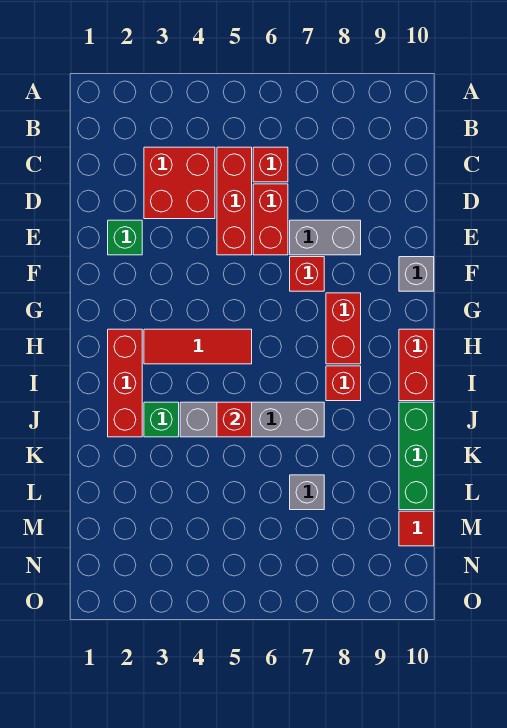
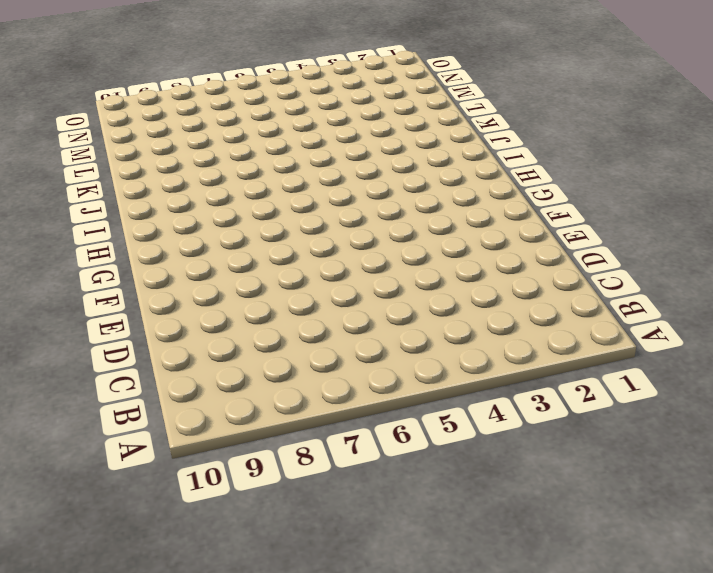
none -> red 2x2 brick [144,147,215,219]
none -> red 1x3 brick [217,147,252,255]
none -> red 1x1 brick [253,147,288,182]

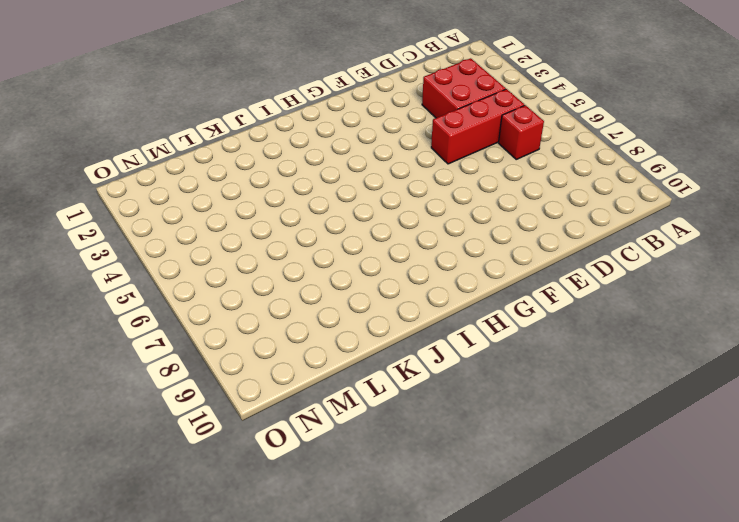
none -> red 1x2 brick [253,184,288,255]
none -> green 1x1 brick [108,220,142,255]
none -> grey 1x2 brick [290,220,361,255]

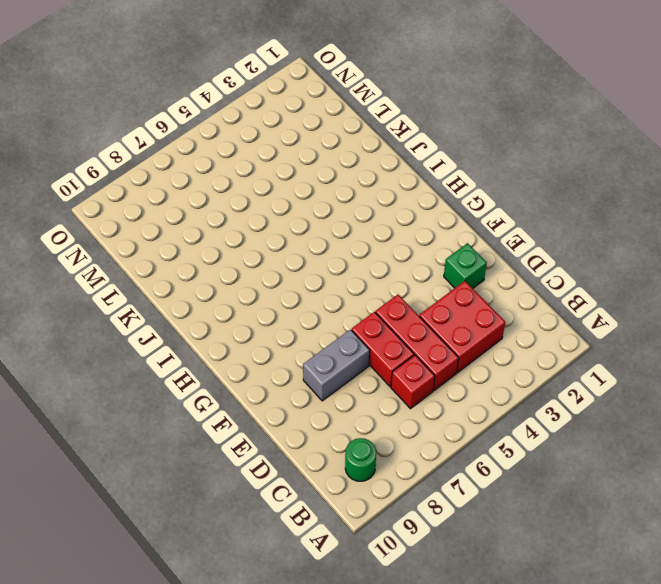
green 1x1 round brick [345,438,376,481] -> none
none -> red 1x1 brick [290,257,324,291]
none -> grey 1x1 brick [399,257,434,291]
none -> red 1x2 brick [326,293,361,364]

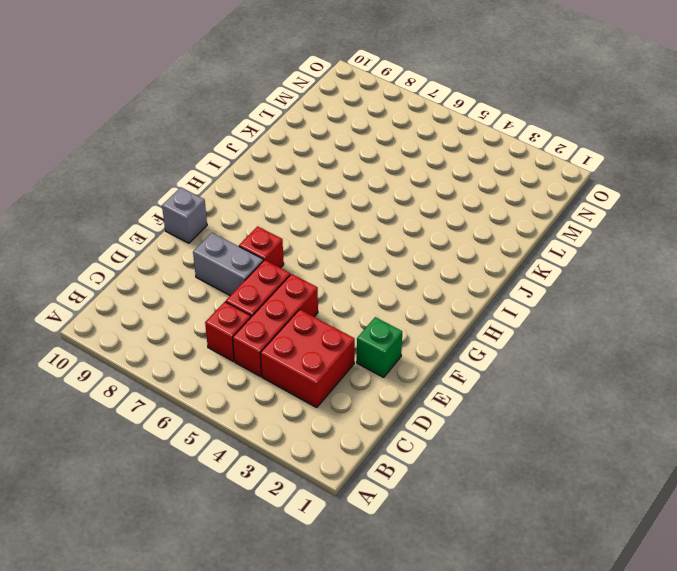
none -> red 1x2 brick [326,293,361,364]
none -> red 1x3 brick [108,329,142,437]
none -> red 1x3 tile [144,329,252,364]

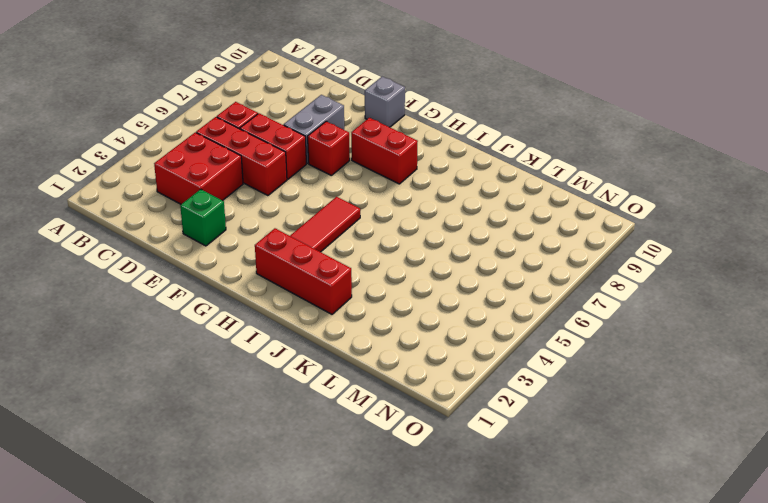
none -> red 1x2 brick [399,329,434,401]
none -> red 1x1 brick [326,366,361,401]
none -> green 1x1 brick [144,402,179,437]

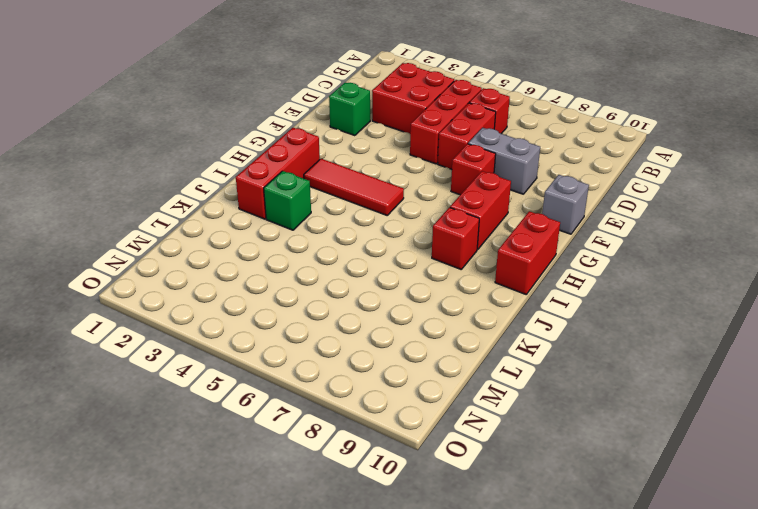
none -> grey 1x4 brick [180,402,324,437]
none -> green 1x3 brick [399,402,434,510]
none -> grey 1x1 brick [290,475,324,510]

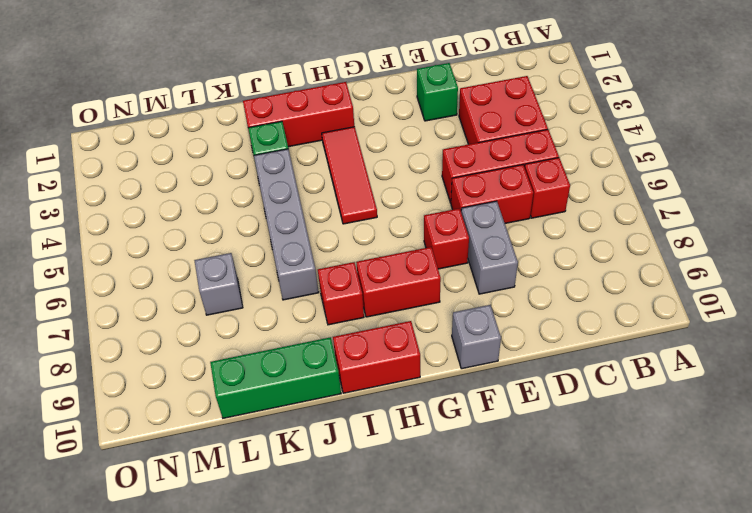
none -> red 1x1 tile [399,511,434,546]
none -> red 1x1 brick [217,402,252,437]

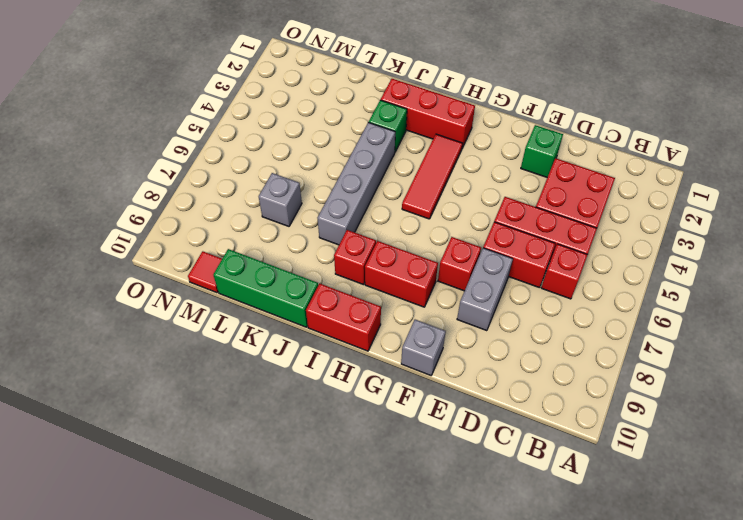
none -> red 1x1 brick [217,402,252,437]

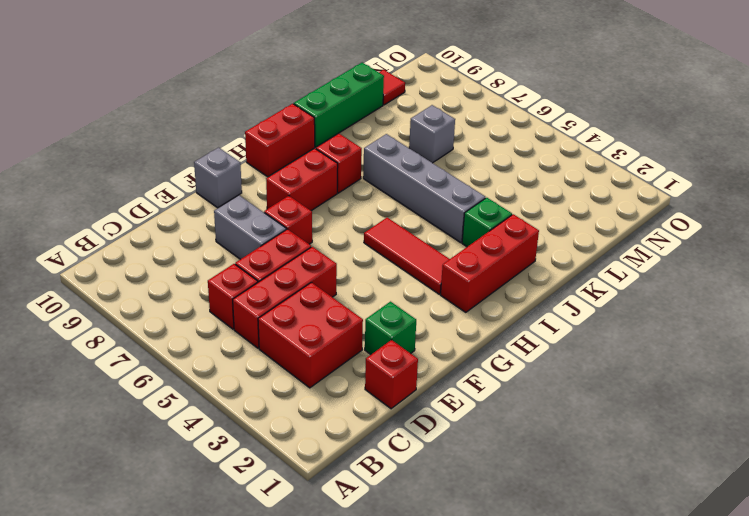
red 1x1 brick [365,340,418,409] -> red 1x1 brick moved to [217,402,252,437]

